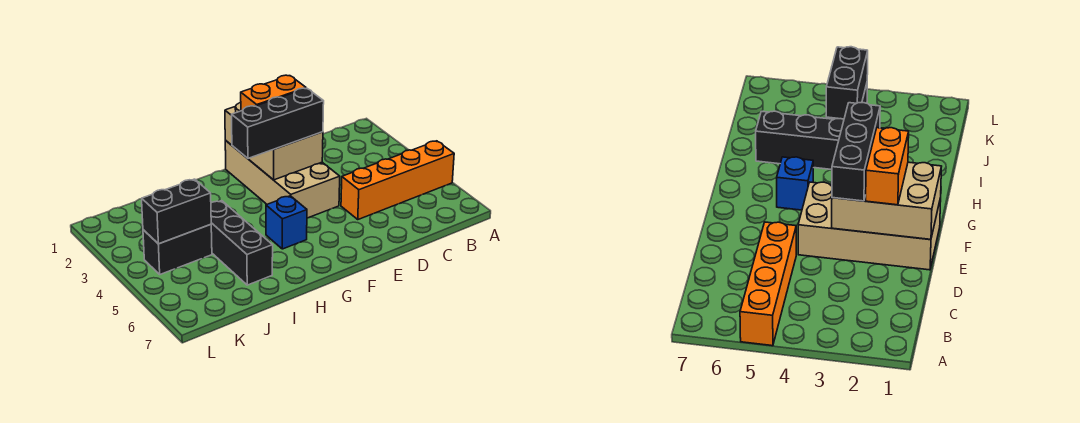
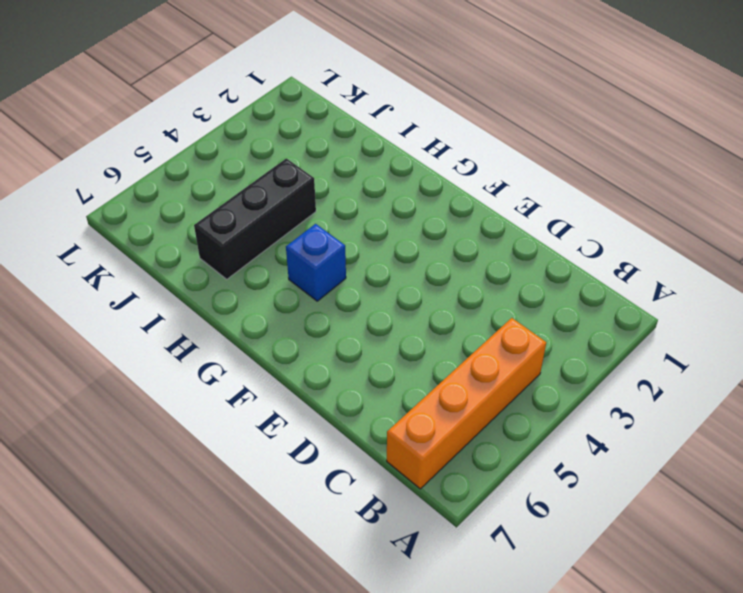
orange 1x4 brick [387,318,546,489] -> orange 1x4 brick turned to [341,141,454,219]
none -> tan 2x4 brick [225,141,340,218]
none -> black 1x2 brick [143,224,212,274]

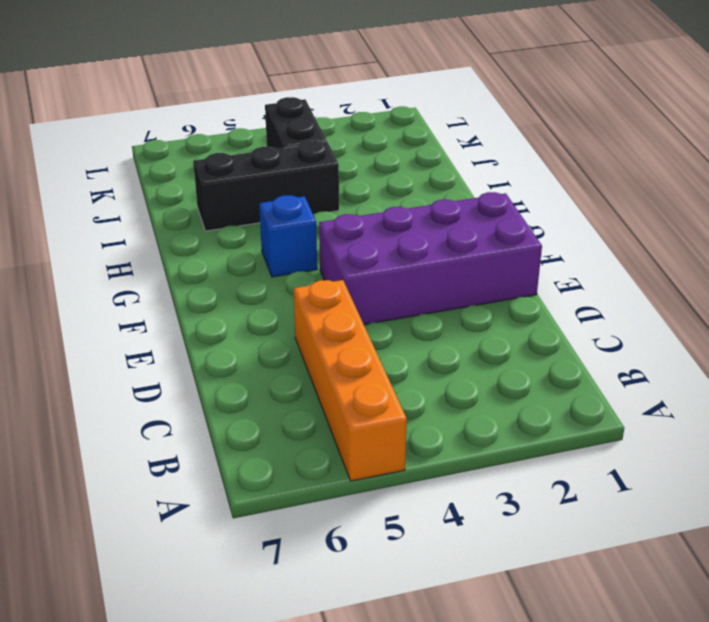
purple 2x4 brick [319,192,542,325] -> tan 2x4 brick [225,141,340,218]
none -> tan 2x3 brick [225,103,323,180]
none -> black 1x2 brick [142,179,211,244]

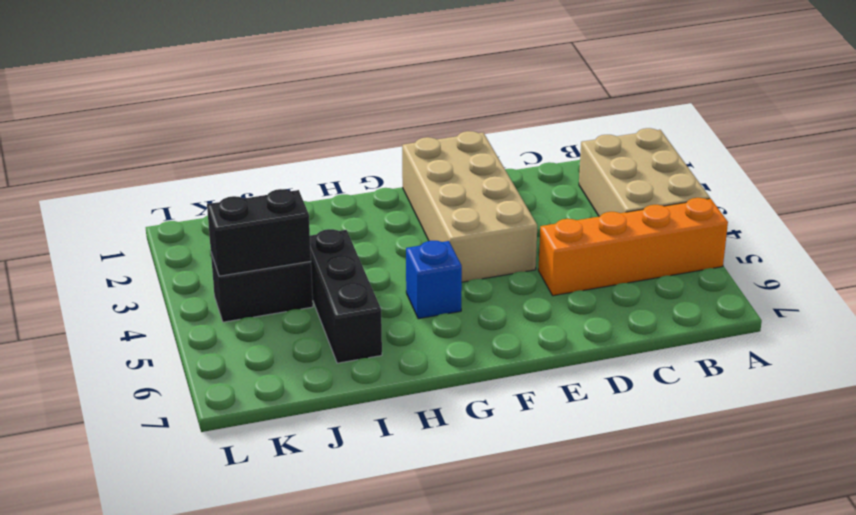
tan 2x3 brick [579,128,710,217] -> tan 2x3 brick moved to [225,103,323,180]
none -> orange 1x2 brick [241,75,306,111]
none -> black 1x3 brick [232,88,324,158]

